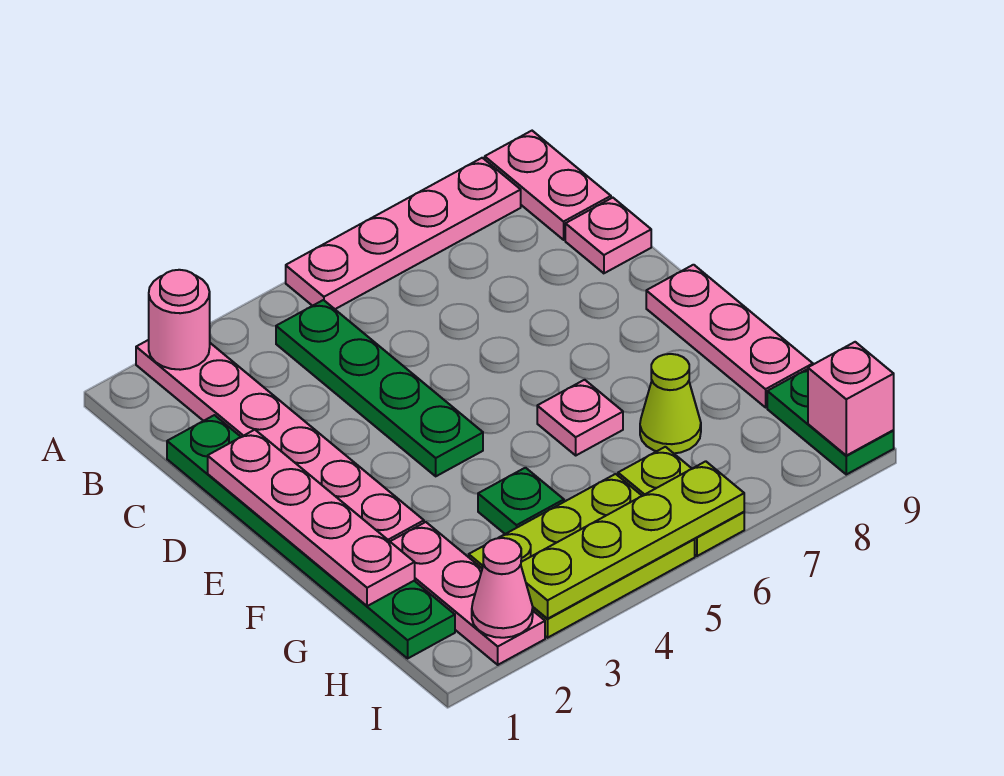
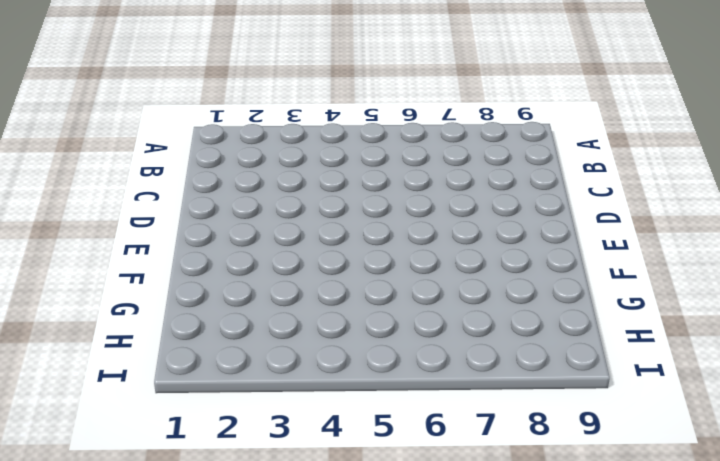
none -> pink 1x6 plate [136,340,424,541]
none -> pink 1x4 plate [286,158,521,309]
none -> pink 1x2 plate [485,131,611,240]

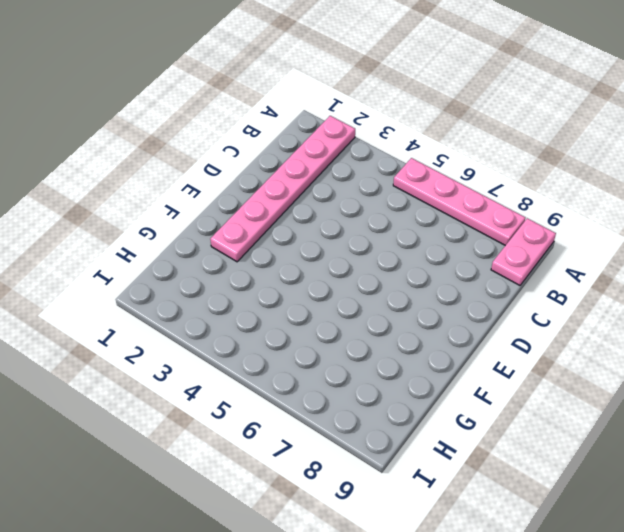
none -> green 1x4 plate [276,300,483,476]
none -> green 1x6 plate [167,415,455,658]
none -> pink 1x1 plate [565,198,651,273]

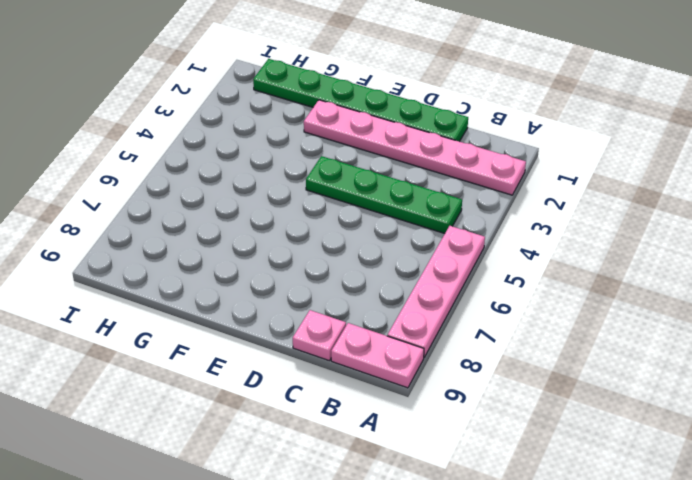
none -> pink 1x3 plate [646,265,813,407]
none -> pink 1x1 plate [537,380,623,455]
none -> pink 1x3 plate [390,522,545,665]

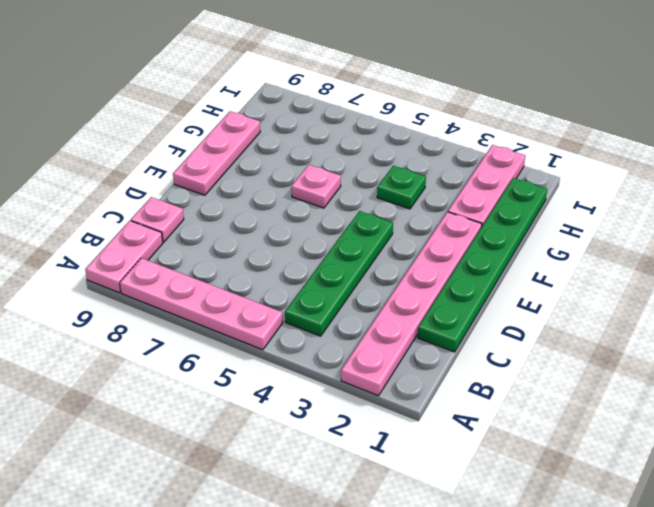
none -> lime 1x1 cone [640,354,701,453]
none -> lime 2x3 plate [469,474,695,638]
none -> lime 1x2 plate [618,447,744,556]

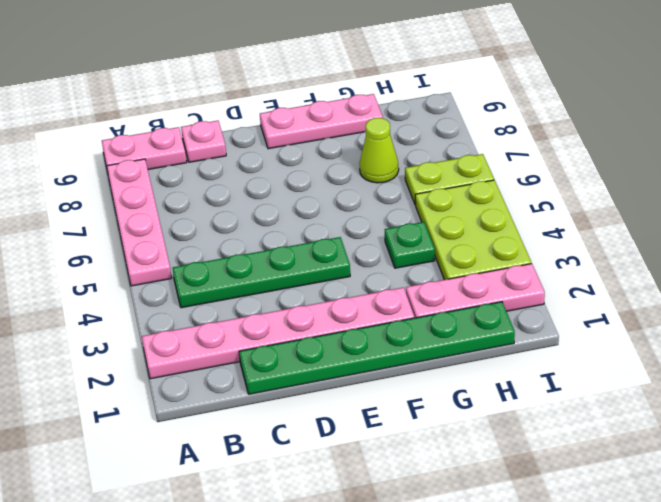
none -> pink 1x1 plate [537,380,623,455]
none -> green 1x2 plate [767,369,894,474]
none -> pink 1x1 round brick [149,270,210,370]

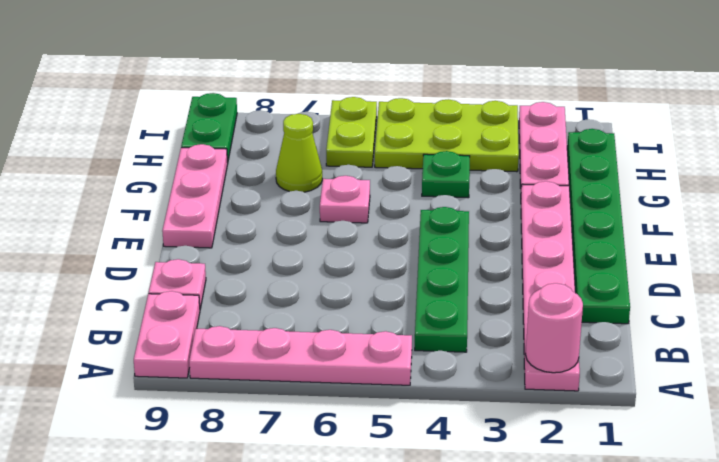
none -> pink 1x4 plate [208,430,415,606]
none -> pink 1x1 cone [472,538,533,638]
none -> lime 1x4 plate [521,461,744,619]

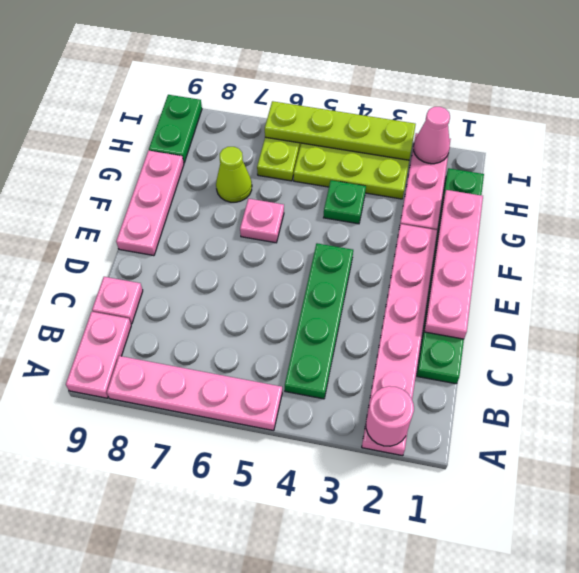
none -> pink 1x1 brick [808,342,894,456]

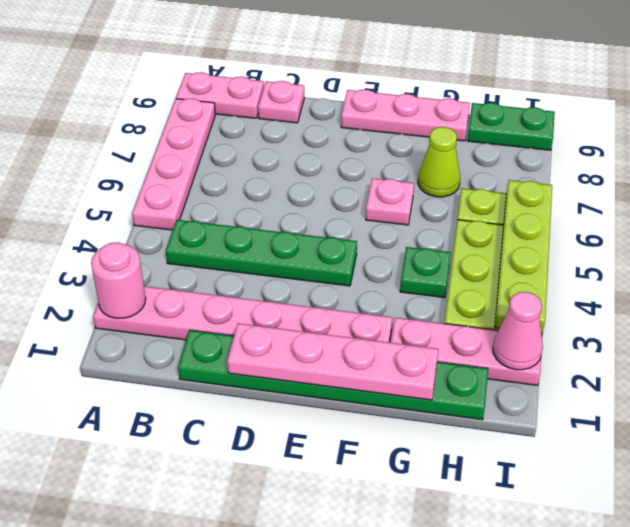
none -> pink 1x1 brick [808,342,894,456]

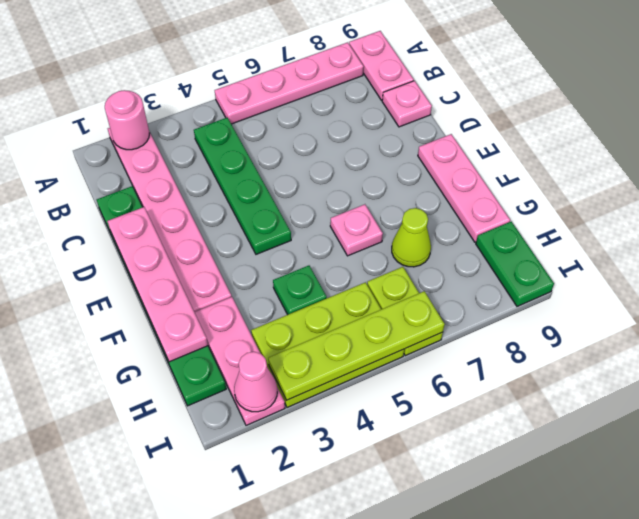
none -> pink 1x1 brick [808,342,894,456]

